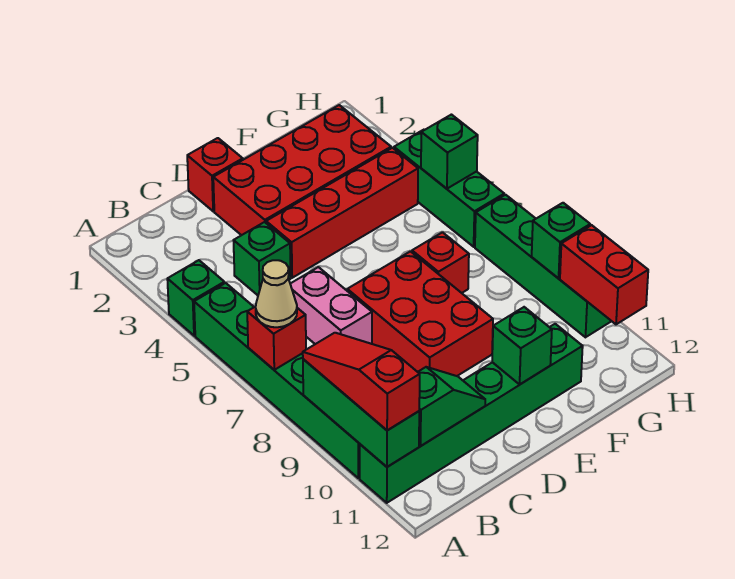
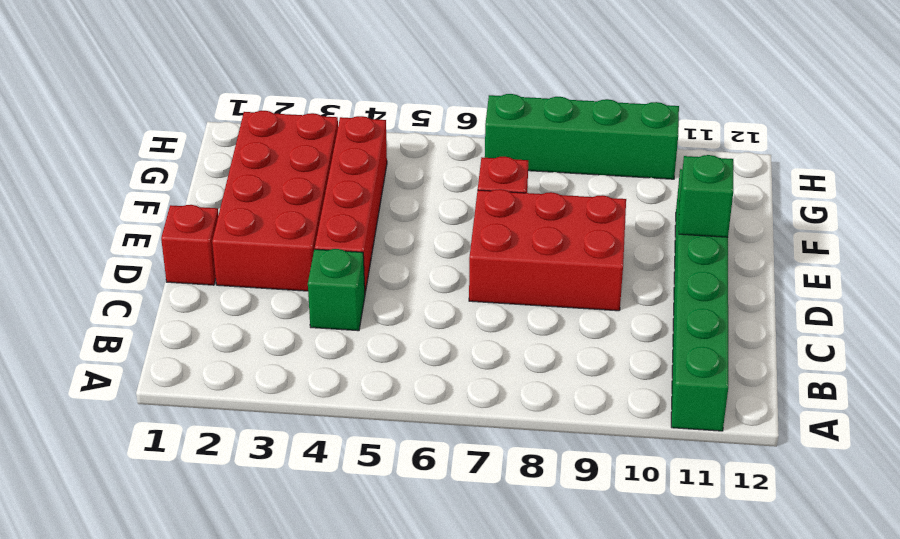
none -> green 1x1 brick [167,260,224,336]
none -> green 1x6 brick [194,283,360,478]
none -> pink 1x2 brick [290,267,372,344]

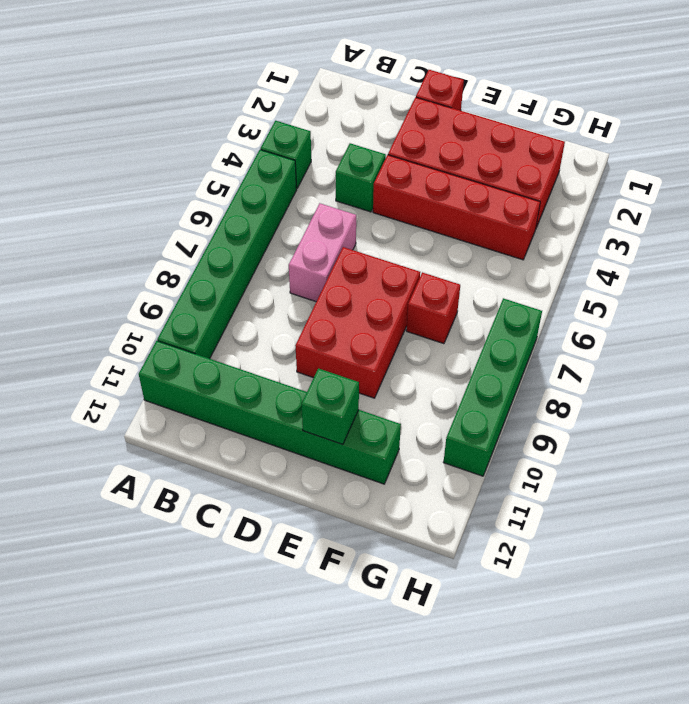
none -> green 1x3 brick [394,130,504,247]
none -> red 1x1 brick [247,306,306,370]
none -> green 1x3 brick [303,359,419,467]

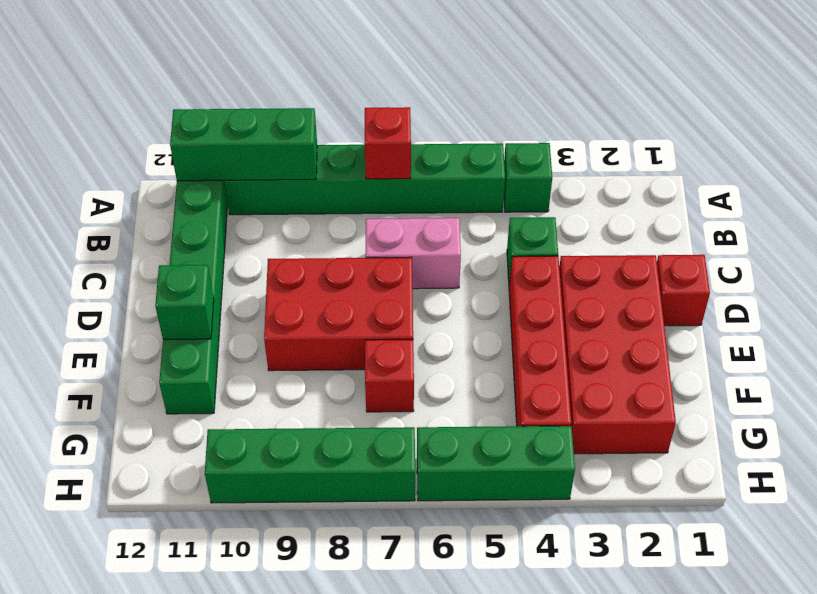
none -> green 1x2 slope [418,367,485,446]
none -> green 1x1 brick [421,115,478,189]
none -> green 1x1 brick [532,203,590,278]

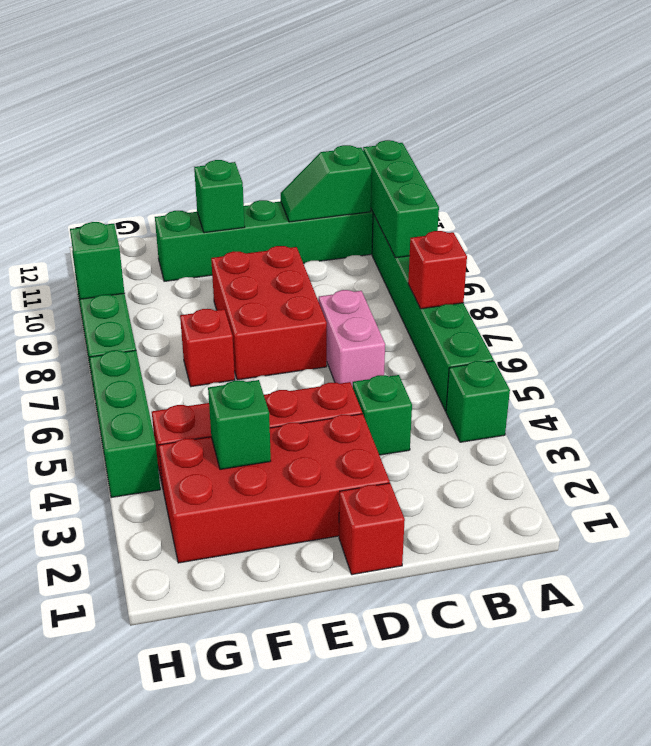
green 1x1 brick [208,380,271,469] -> green 1x1 brick moved to [421,115,478,189]
none -> red 1x2 brick [560,225,648,324]
none -> tan 1x1 cone [256,260,297,327]
none -> red 1x3 slope [303,333,420,430]

